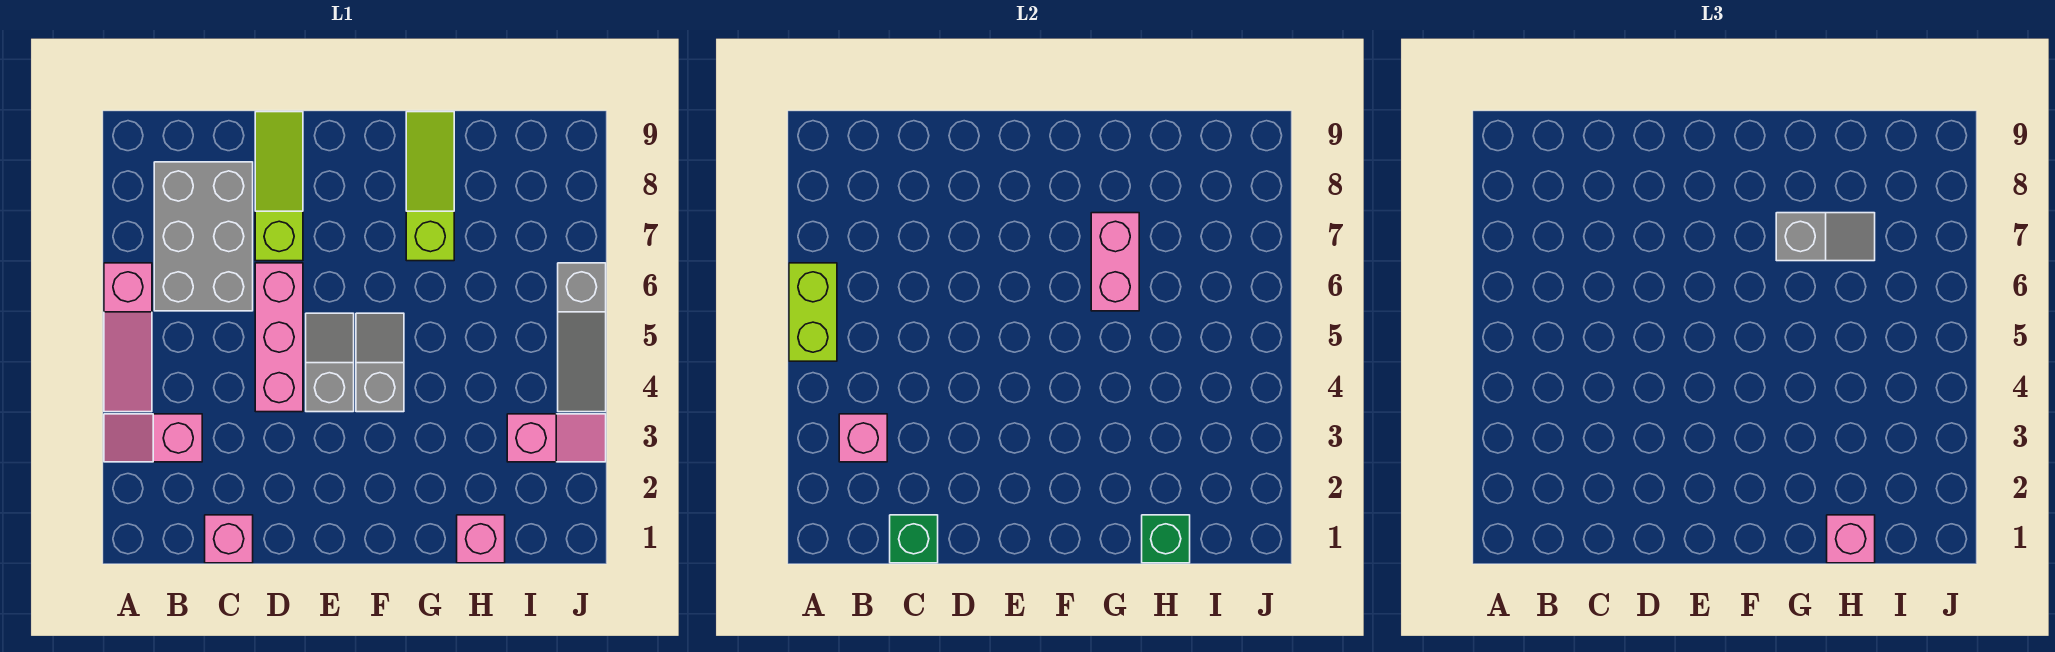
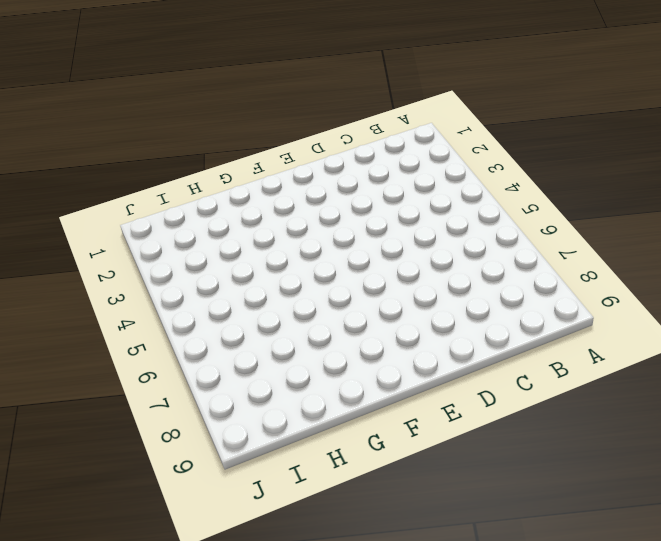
none -> pink 1x2 slope [104,414,202,462]
none -> pink 1x3 slope [104,263,152,412]
none -> grey 2x3 brick [154,162,253,311]

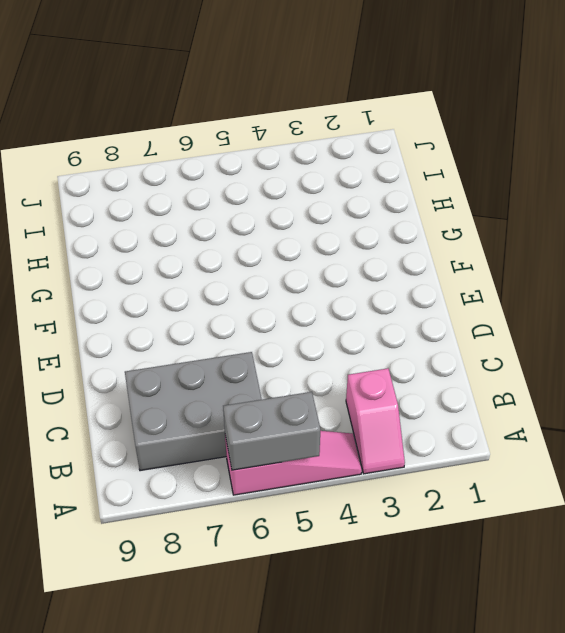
grey 1x2 brick [223,392,320,470] -> lime 1x2 brick [789,263,837,361]
none -> pink 1x1 brick [205,515,253,563]
none -> pink 1x3 brick [255,263,303,412]
none -> lime 1x3 slope [255,112,303,261]

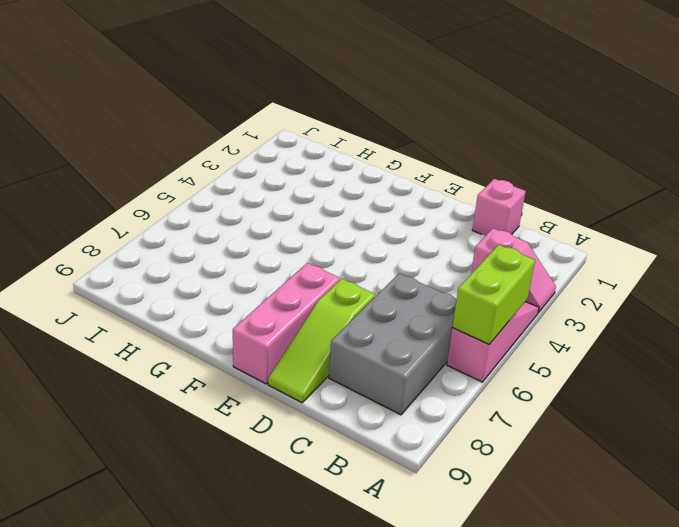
pink 1x3 brick [233,263,340,384] -> pink 1x3 brick moved to [255,263,303,412]
none -> grey 1x2 slope [306,313,354,412]
none -> grey 1x2 slope [356,313,404,412]
none -> lime 1x3 slope [406,112,454,261]

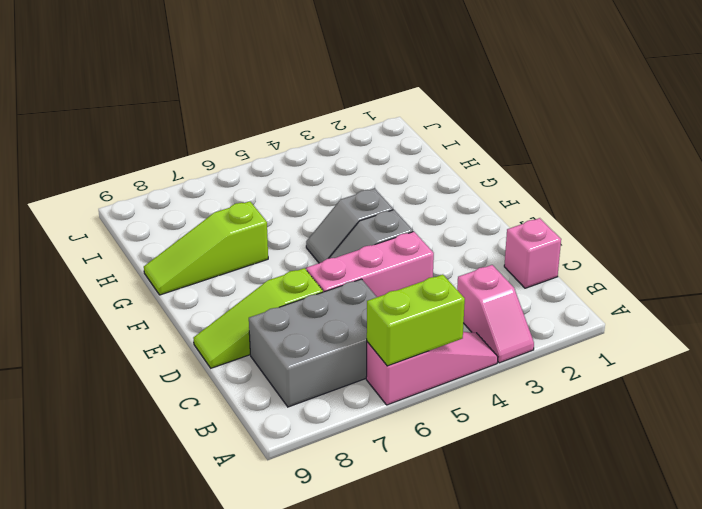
none -> pink 1x1 brick [457,515,505,563]
none -> pink 1x2 slope [507,414,606,462]
none -> grey 1x3 slope [558,263,606,412]

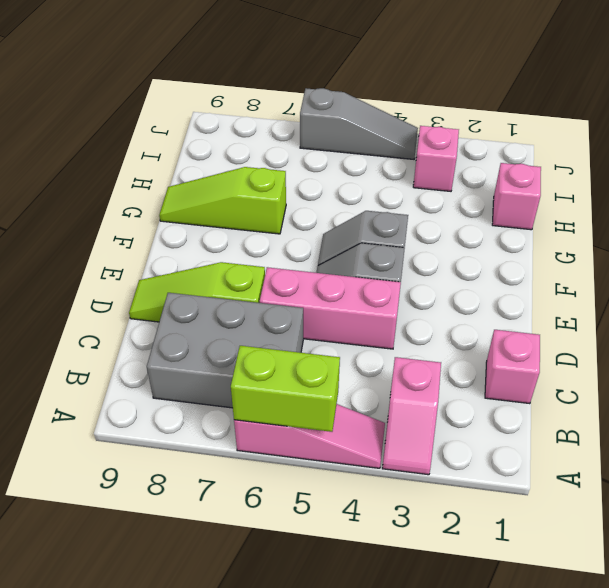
none -> pink 1x1 brick [839,414,887,462]
none -> green 1x1 brick [890,515,938,563]
none -> pink 1x2 brick [1091,213,1139,311]

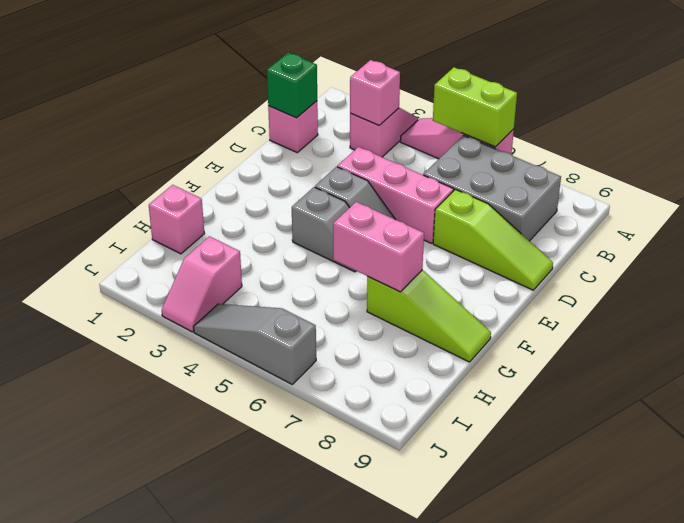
none -> green 1x1 brick [1142,515,1190,563]
none -> grey 1x2 slope [1776,213,1875,261]
none -> pink 1x1 brick [1827,515,1875,563]

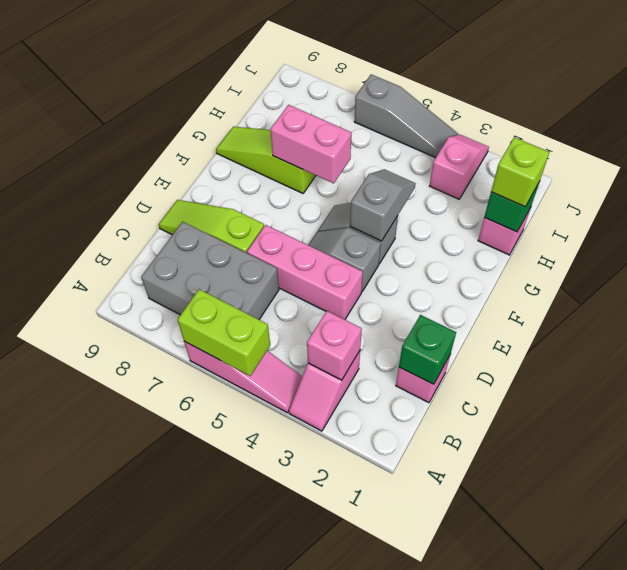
grey 1x2 slope [350,169,415,241] -> grey 1x2 slope moved to [1776,213,1875,261]
lime 1x1 brick [491,137,549,207] -> pink 1x1 brick [1827,515,1875,563]

